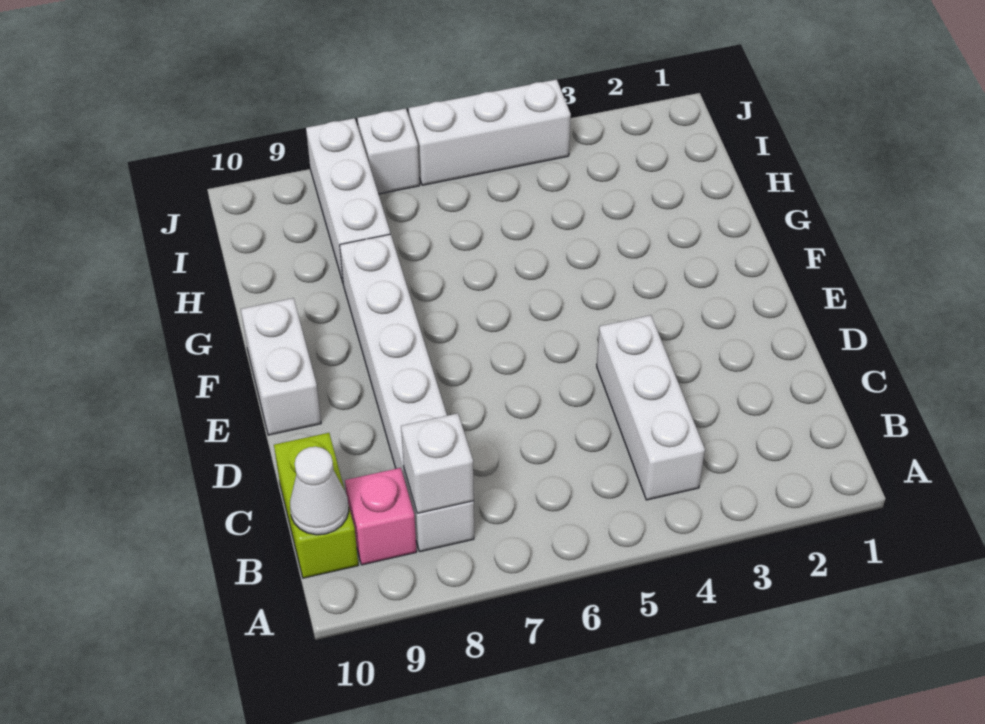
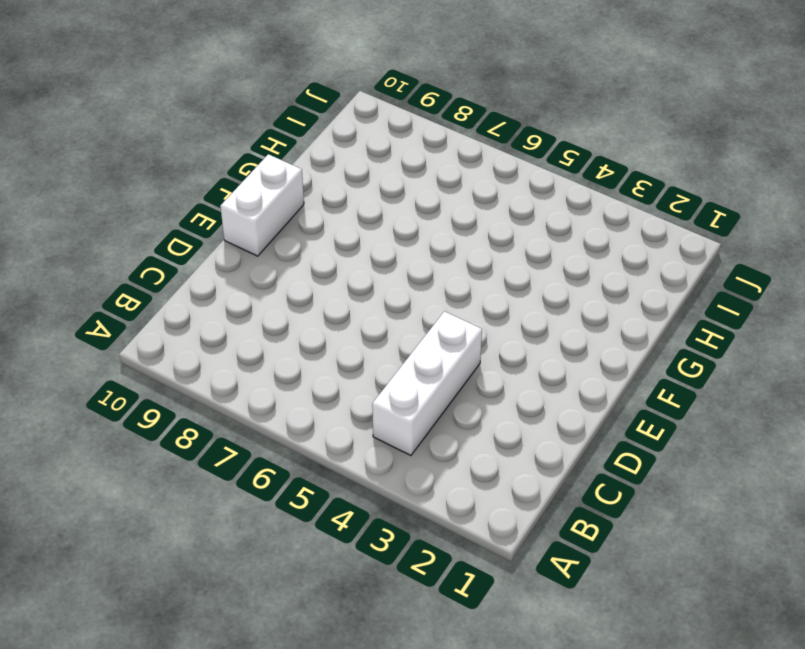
none -> white 1x6 brick [340,234,474,552]
none -> pink 1x1 brick [345,468,417,565]

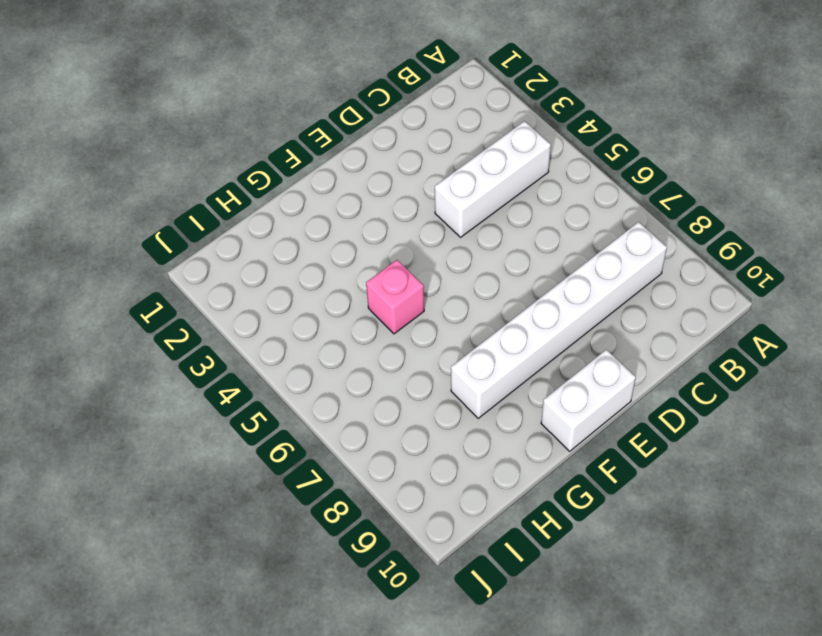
pink 1x1 brick [366,260,424,334] -> pink 1x1 brick moved to [345,468,417,565]
none -> lime 1x2 brick [274,433,358,578]
none -> white 1x3 brick [306,118,390,282]

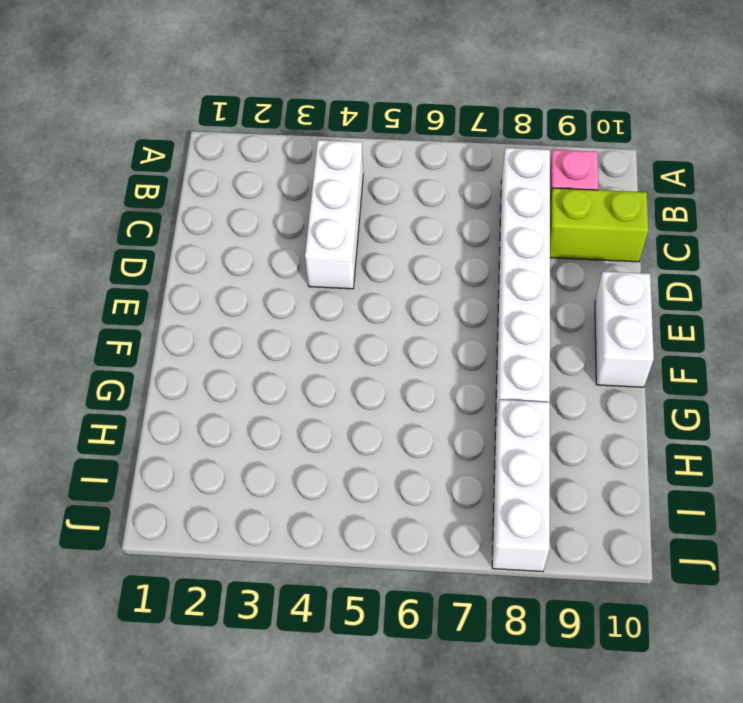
lime 1x2 brick [550,188,648,262] -> lime 1x2 brick turned to [274,433,358,578]
none -> white 1x3 brick [409,79,571,185]
none -> white 1x1 brick [357,108,420,194]

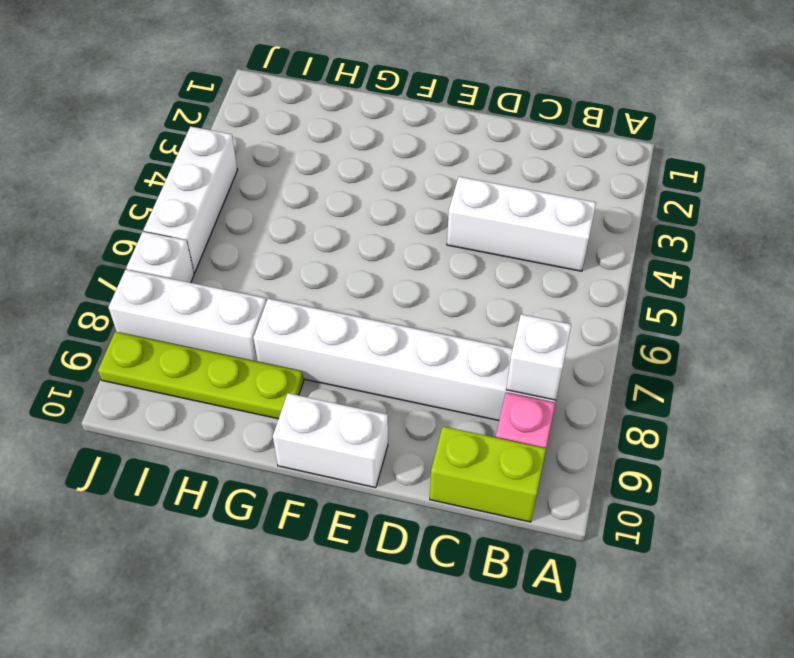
lime 1x4 plate [98,332,304,419] -> none
none -> white 1x1 cone [290,447,349,535]

